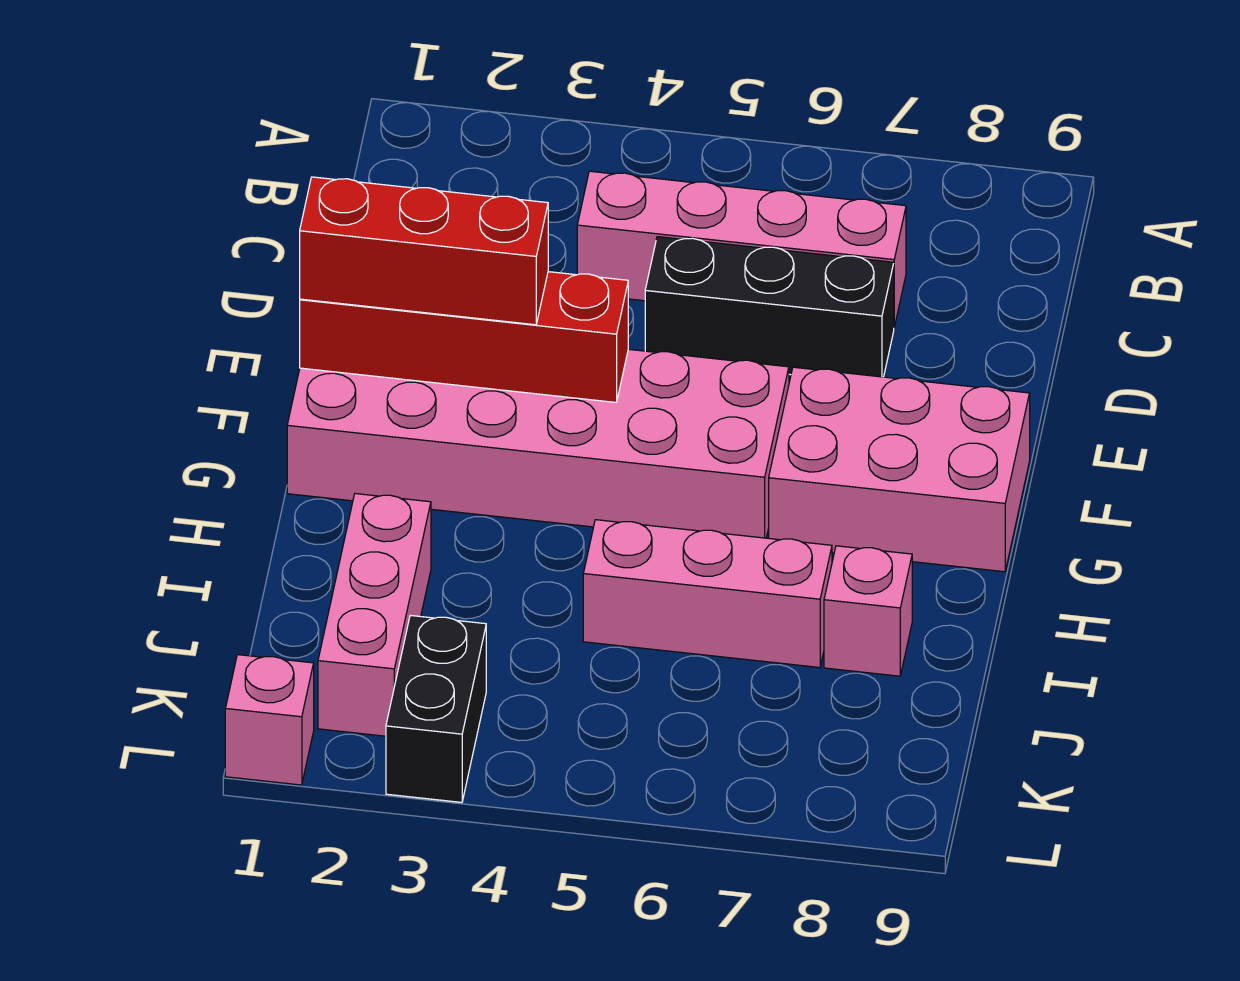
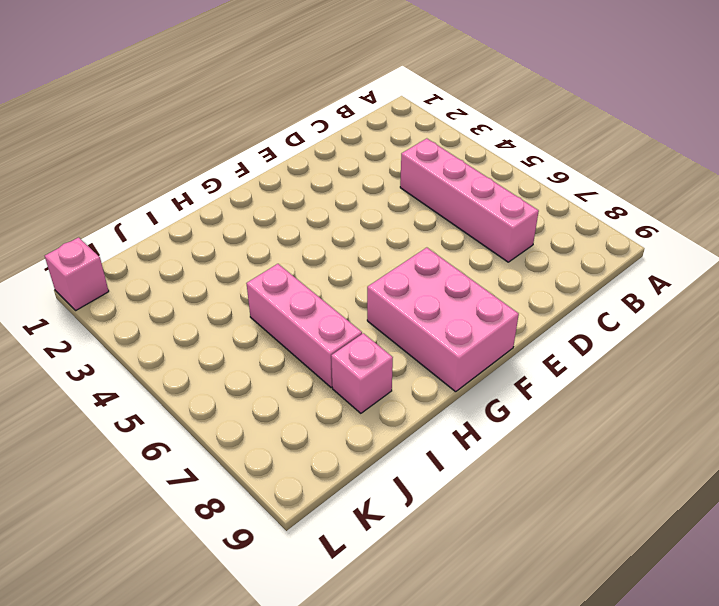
none -> black 1x3 brick [645,237,894,377]
none -> pink 2x6 brick [287,349,789,538]

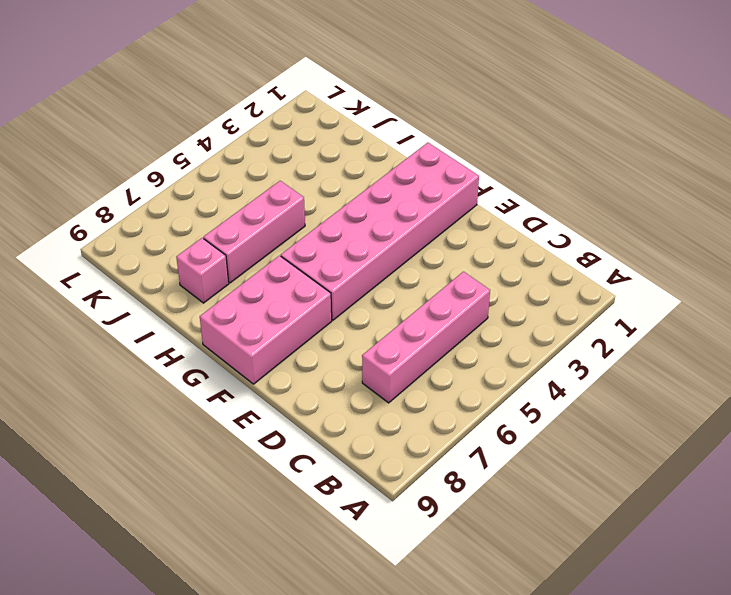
none -> black 1x3 brick [645,237,894,377]
none -> pink 1x3 brick [318,494,431,736]

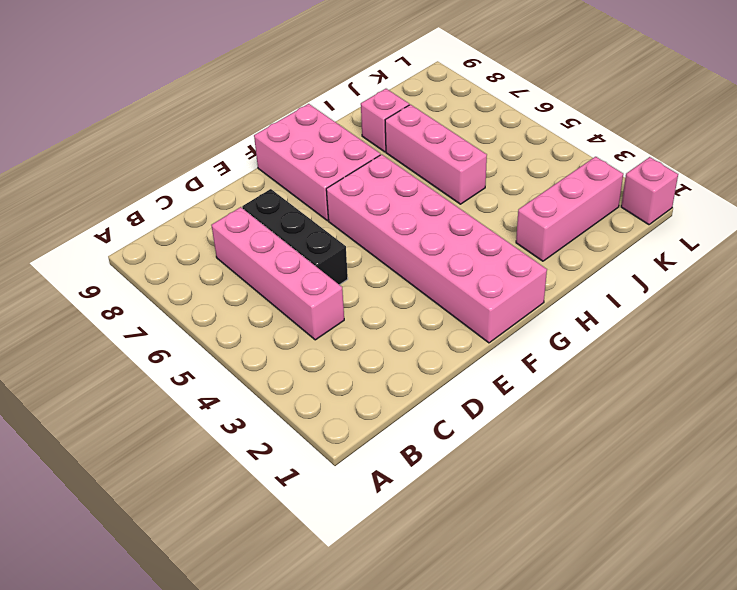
none -> black 1x2 brick [386,615,486,802]
none -> red 1x4 brick [300,272,628,402]

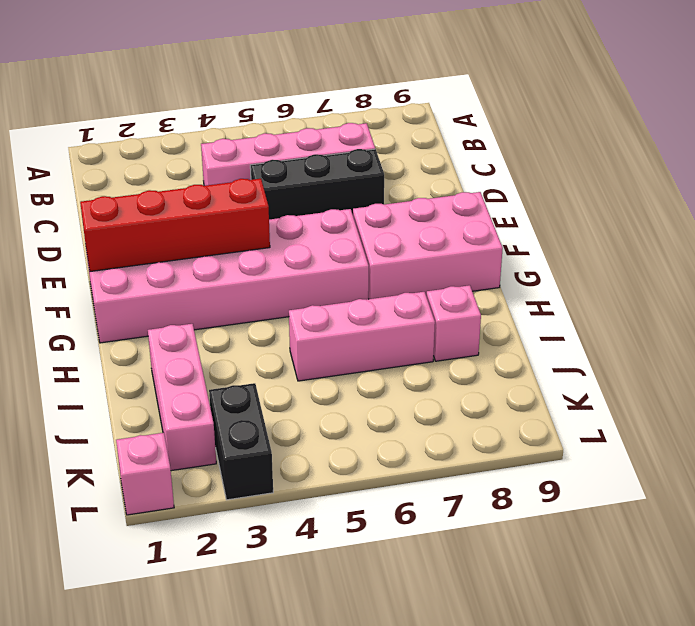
none -> red 1x3 brick [300,177,548,325]

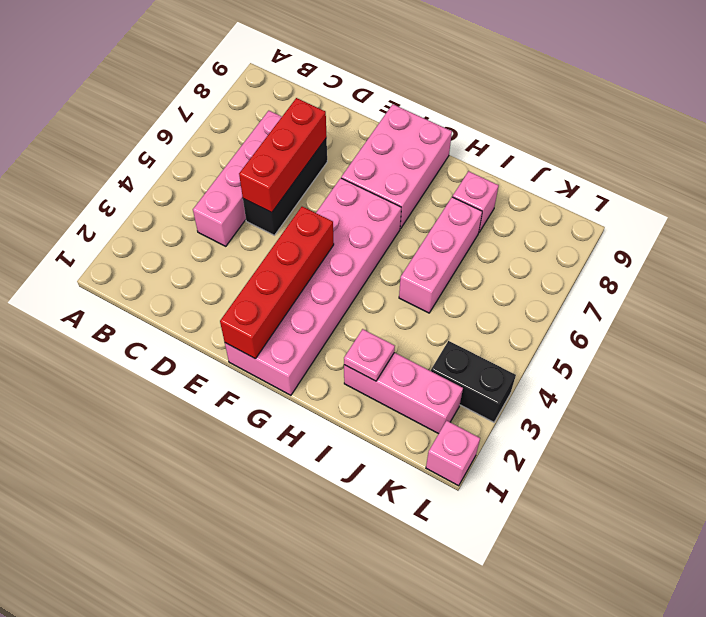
red 1x3 brick [239,98,327,213] -> red 1x3 brick moved to [300,177,548,325]
pink 1x1 plate [344,329,395,381] -> none

